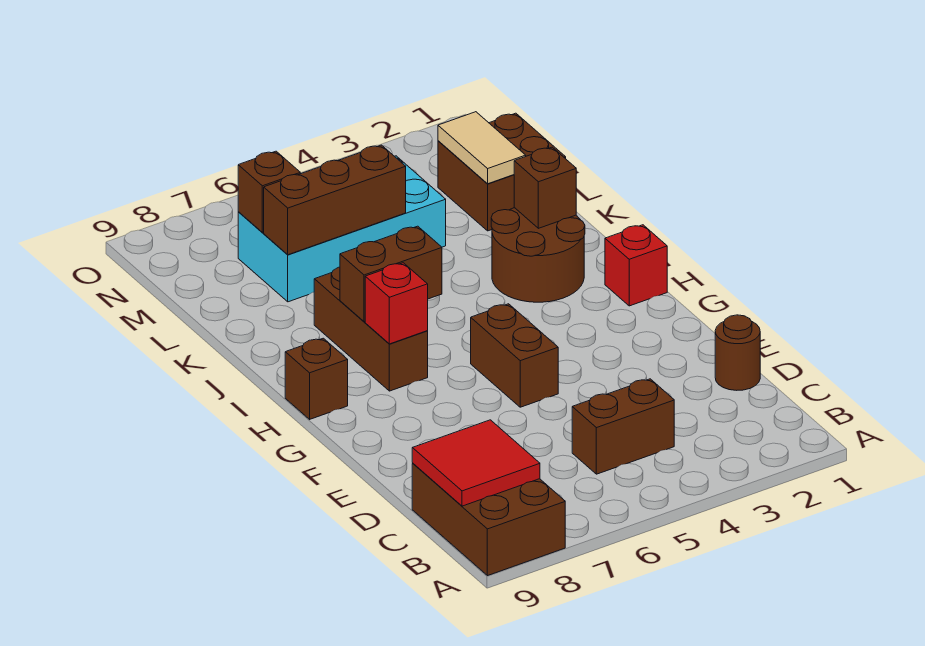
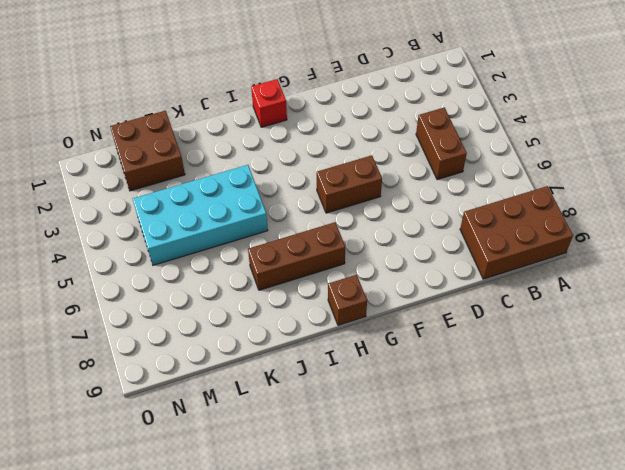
cyan 2x4 brick [133,165,268,265] -> cyan 2x4 brick turned to [238,156,446,302]
none -> brown 1x1 round brick [715,315,760,390]
none -> brown 2x2 round brick [491,208,585,302]
none -> red 2x2 tile [412,420,540,506]

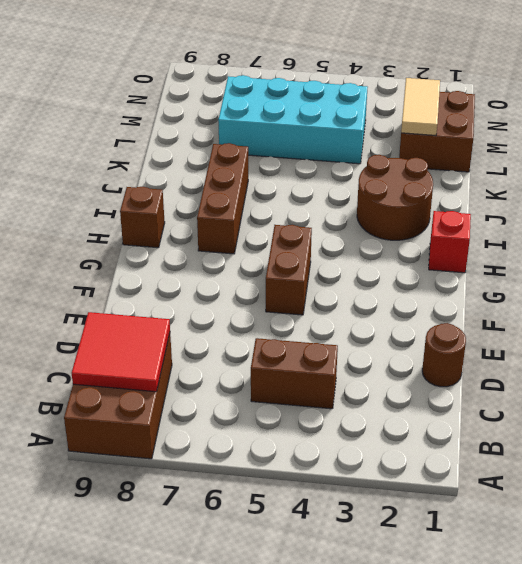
none -> red 1x1 brick [365,263,428,344]
none -> brown 1x2 brick [340,226,442,322]
none -> brown 1x1 brick [514,147,576,228]

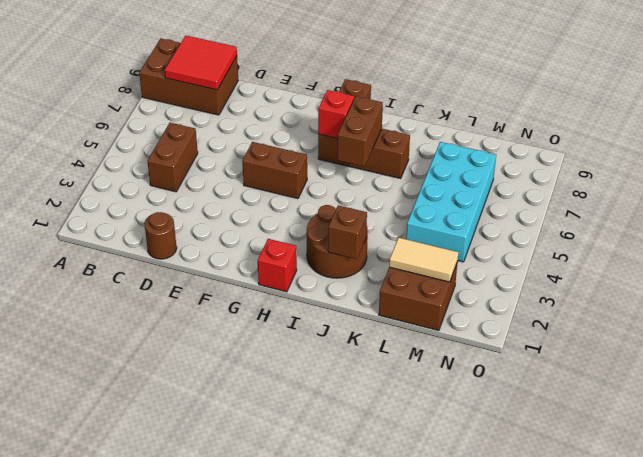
none -> brown 1x3 brick [264,145,406,255]
none -> brown 1x1 brick [238,151,300,232]

